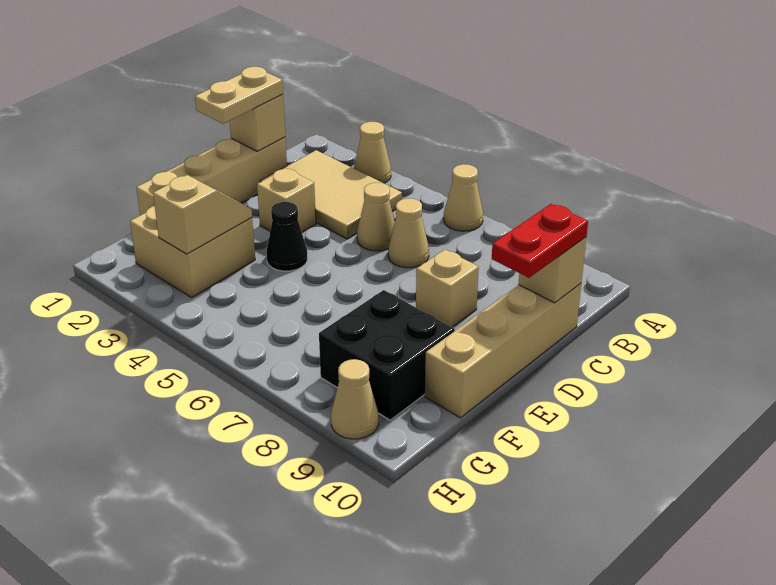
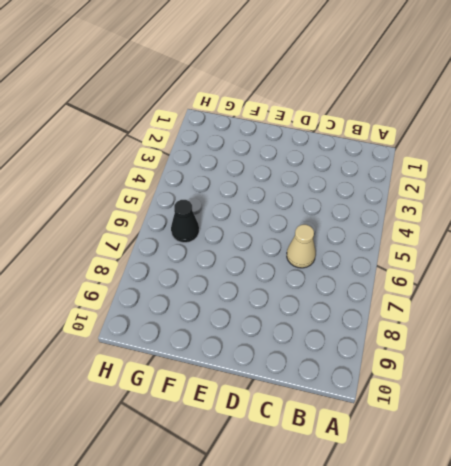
black 1x1 cone [171,200,199,243] -> black 1x1 cone moved to [267,202,307,271]
none -> tan 1x1 cone [354,122,391,183]
none -> tan 1x1 cone [444,164,483,231]
none -> tan 2x3 tile [261,150,402,239]

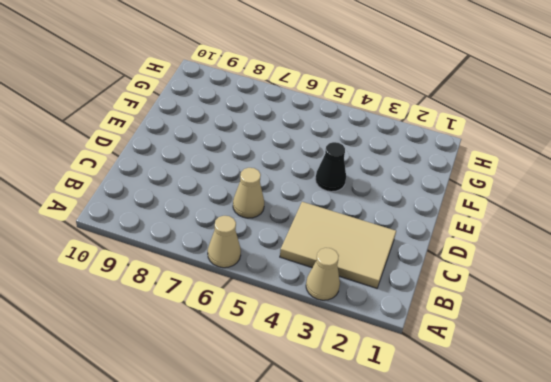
none -> tan 1x4 brick [136,137,287,215]
none -> tan 1x1 cone [357,183,395,251]
none -> tan 1x4 brick [425,284,581,418]

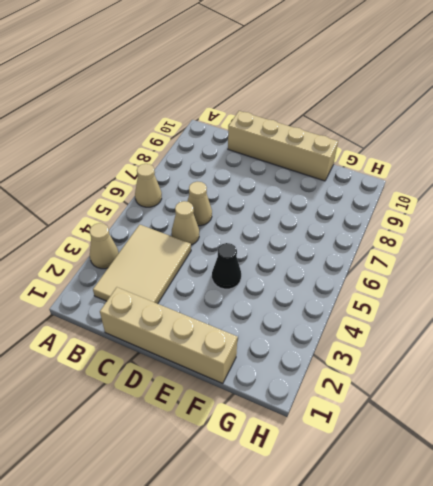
none -> tan 1x1 brick [257,168,316,232]
none -> tan 1x1 brick [416,250,479,327]
none -> tan 2x2 brick [130,206,255,297]

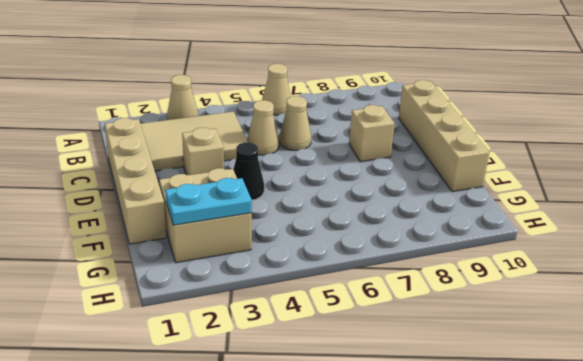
cyan 1x2 plate [165,178,252,225] -> tan 1x2 slope [153,175,252,254]
none -> black 2x2 brick [319,290,455,420]
none -> tan 1x1 cone [331,359,379,439]
none -> tan 1x1 brick [230,94,285,151]

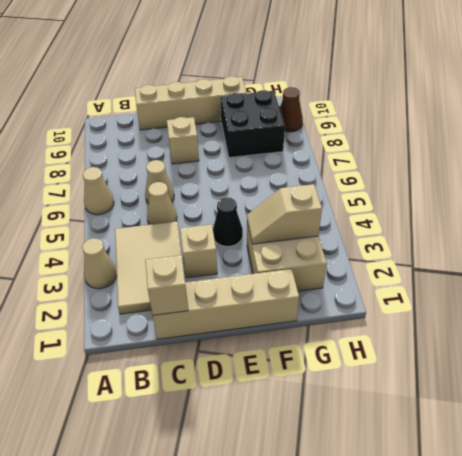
brown 1x1 cone [280,87,303,132] -> tan 1x1 cone [331,359,379,439]
none -> tan 1x1 brick [519,237,586,303]
none -> tan 1x2 plate [195,67,283,124]
none -> red 1x2 plate [492,204,588,278]

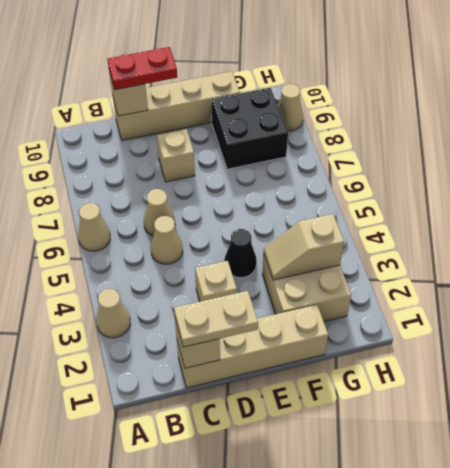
none -> tan 2x3 tile [261,150,402,239]

